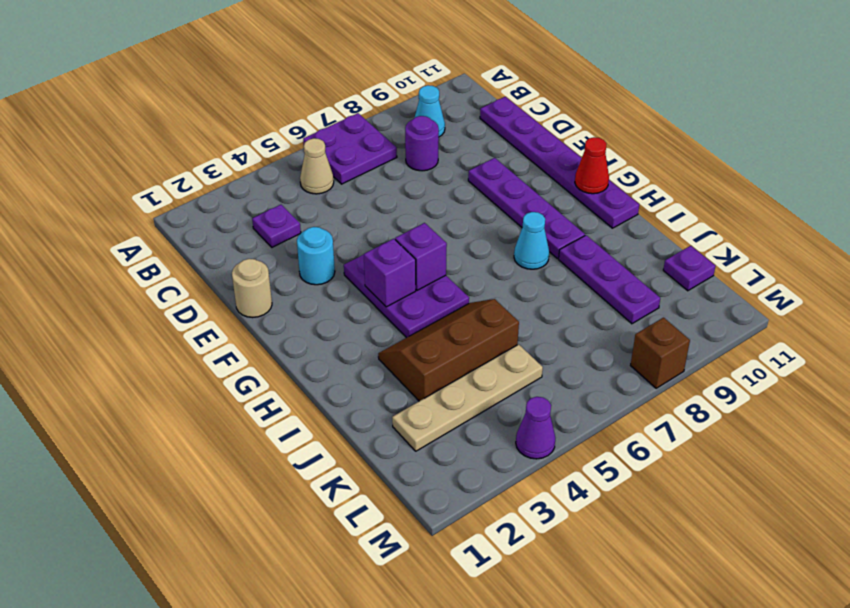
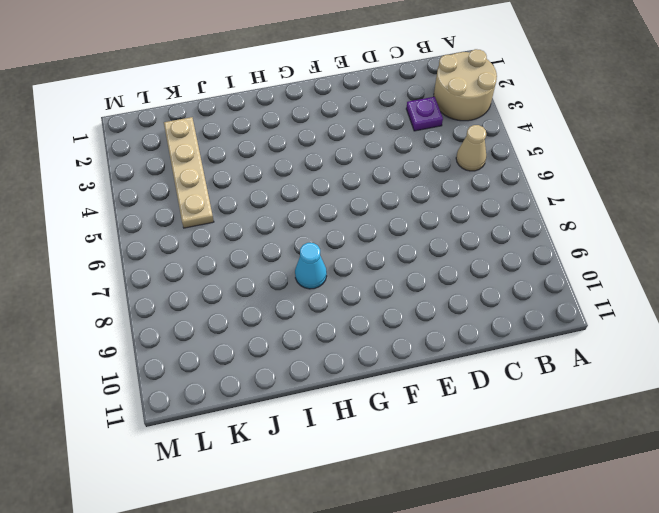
tan 2x2 round brick [434,49,497,121] -> none
none -> purple 2x2 plate [303,113,397,184]
none -> cyan 1x1 cone [415,85,445,137]
none -> purple 1x1 round brick [405,116,439,171]

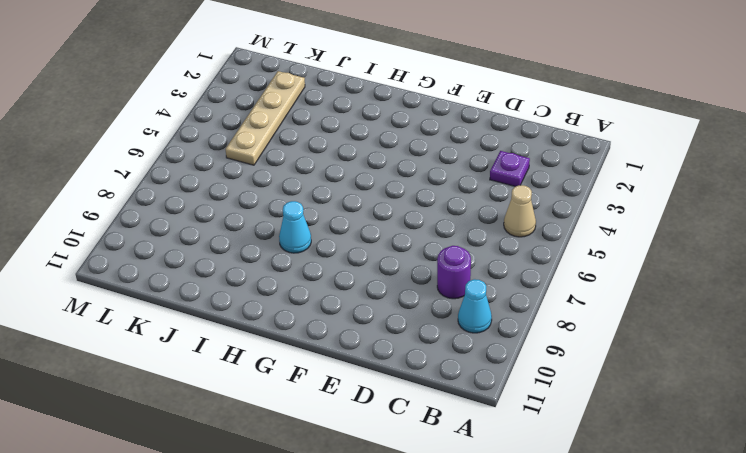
none -> purple 2x2 plate [303,113,397,184]
none -> purple 1x6 plate [480,97,639,228]
none -> tan 1x1 round brick [232,259,272,317]

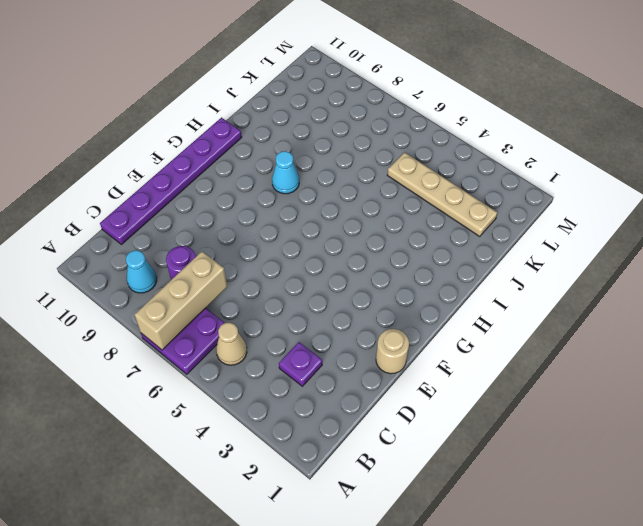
tan 1x3 brick [134,252,227,350] -> none
none -> cyan 1x1 round brick [297,227,335,285]
none -> purple 1x4 plate [468,158,585,259]
none -> purple 2x3 plate [344,255,469,338]

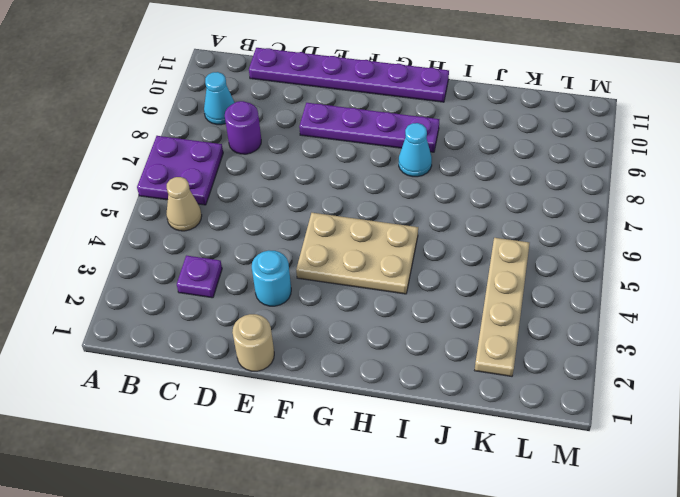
tan 2x3 plate [296,213,418,294] -> purple 2x3 plate [344,255,469,338]
none -> brown 2x3 slope [378,299,519,401]
none -> purple 1x3 plate [559,235,660,324]
none -> purple 1x1 plate [663,246,715,291]

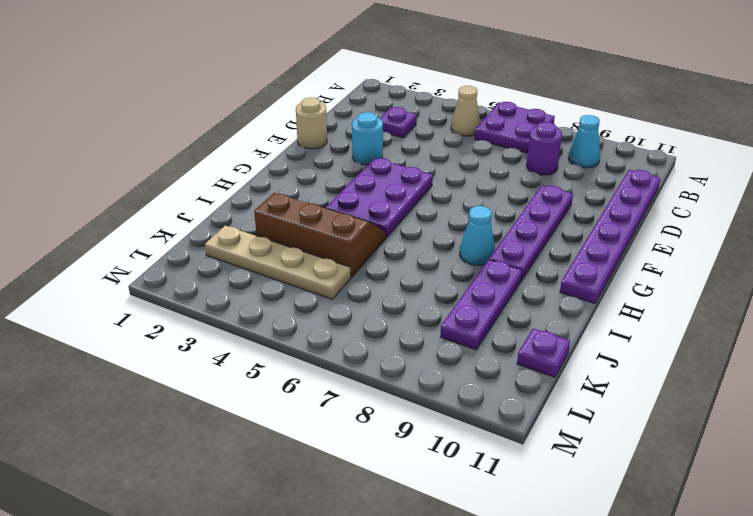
none -> purple 1x1 cone [516,397,555,459]
none -> brown 1x1 brick [631,318,690,388]
none -> purple 1x1 brick [364,239,416,307]

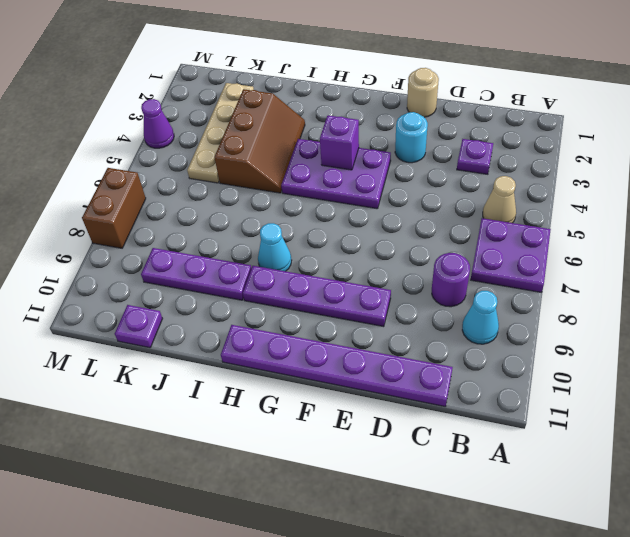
brown 1x2 brick [82,168,146,248] -> brown 1x1 brick [631,318,690,388]
none -> purple 1x1 brick [395,223,447,290]
none -> red 1x1 cone [575,137,609,194]

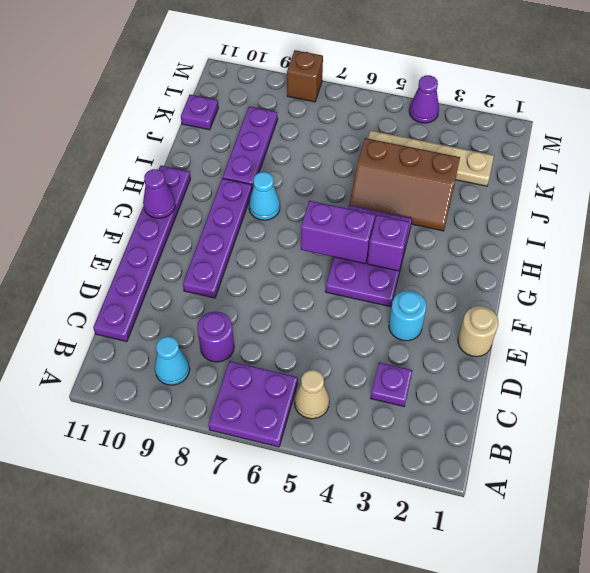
purple 1x2 brick [301,201,375,264] -> purple 1x1 brick [395,223,447,290]
purple 1x1 cone [143,169,175,218] -> red 1x1 cone [575,137,609,194]

